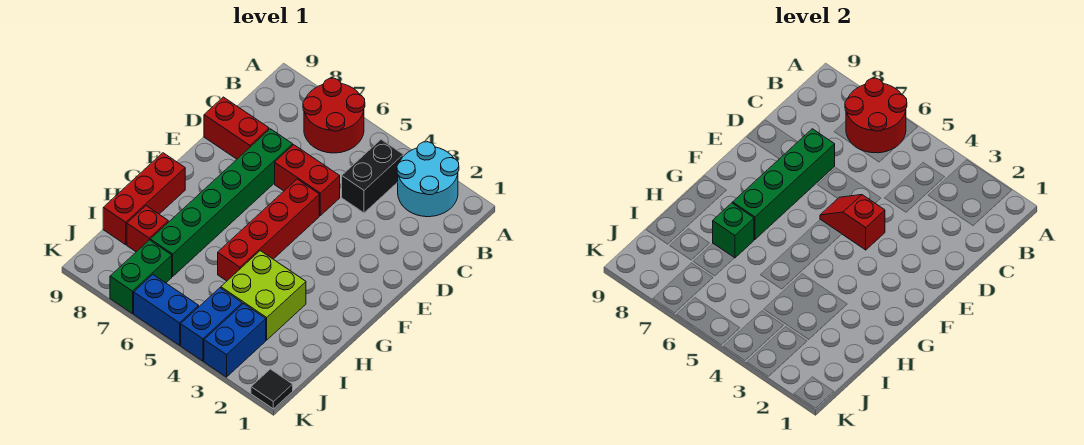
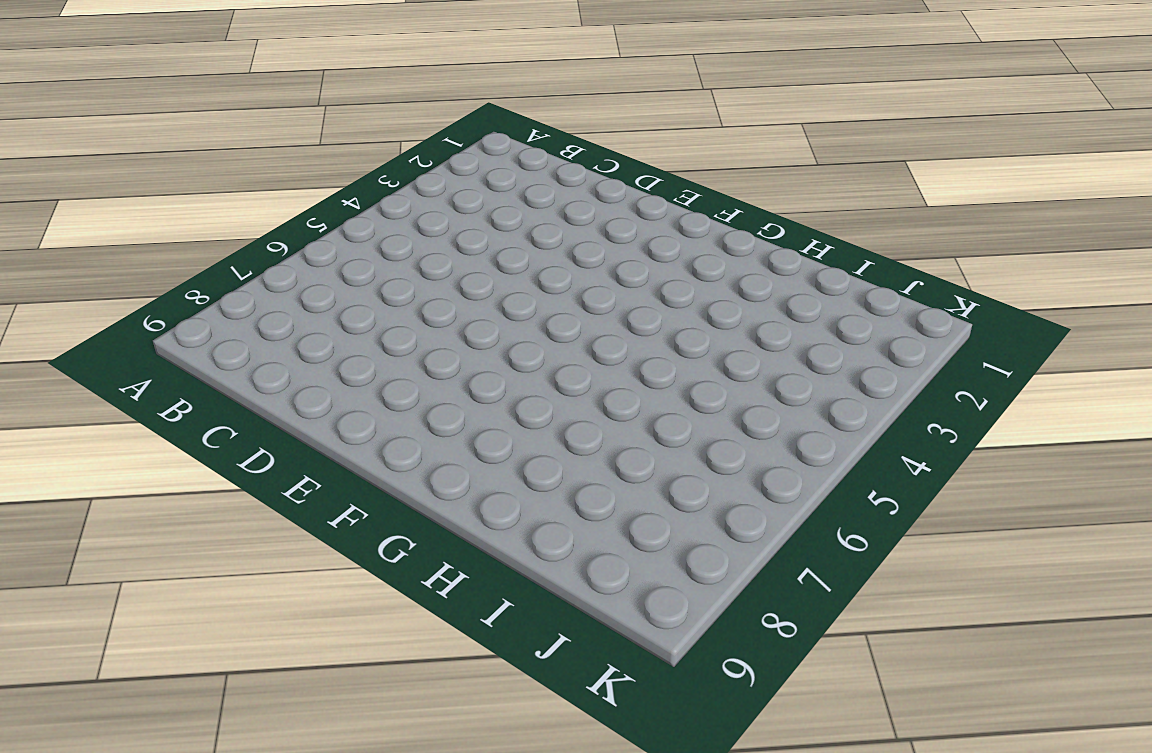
none -> cyan 2x2 round brick [397,142,459,217]
none -> red 2x2 round brick [303,78,365,153]
none -> black 1x2 brick [342,140,403,213]

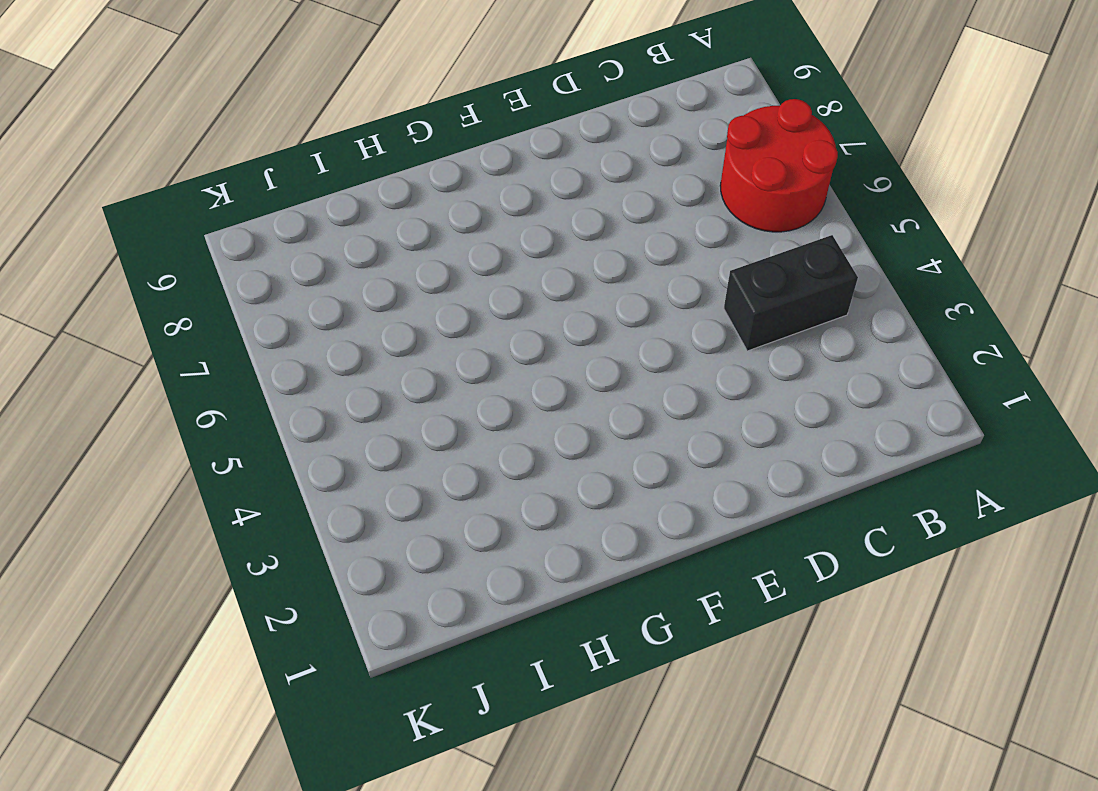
none -> cyan 2x2 round brick [397,142,459,217]
none -> red 1x2 brick [275,145,340,215]
none -> green 1x6 brick [150,129,293,276]

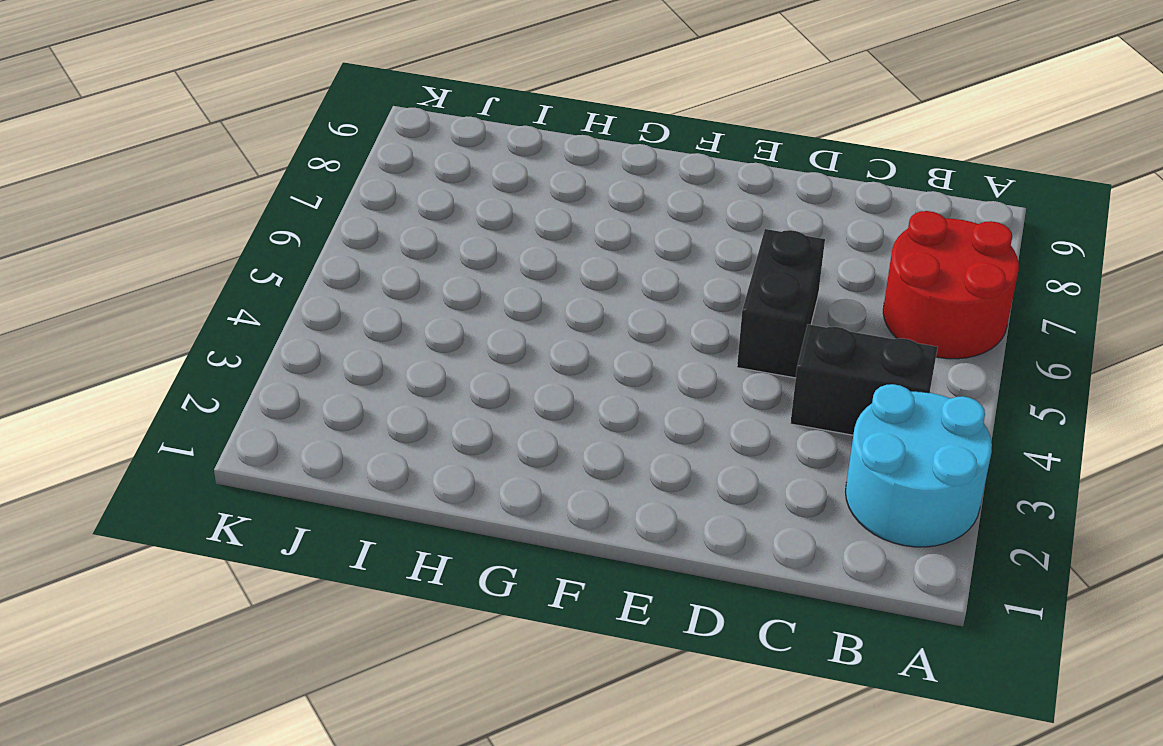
black 1x2 brick [737,229,825,378] -> red 1x2 brick [275,145,340,215]
none -> green 1x6 brick [150,129,293,276]
none -> red 1x2 brick [204,97,269,159]
none -> red 1x4 brick [218,179,319,281]

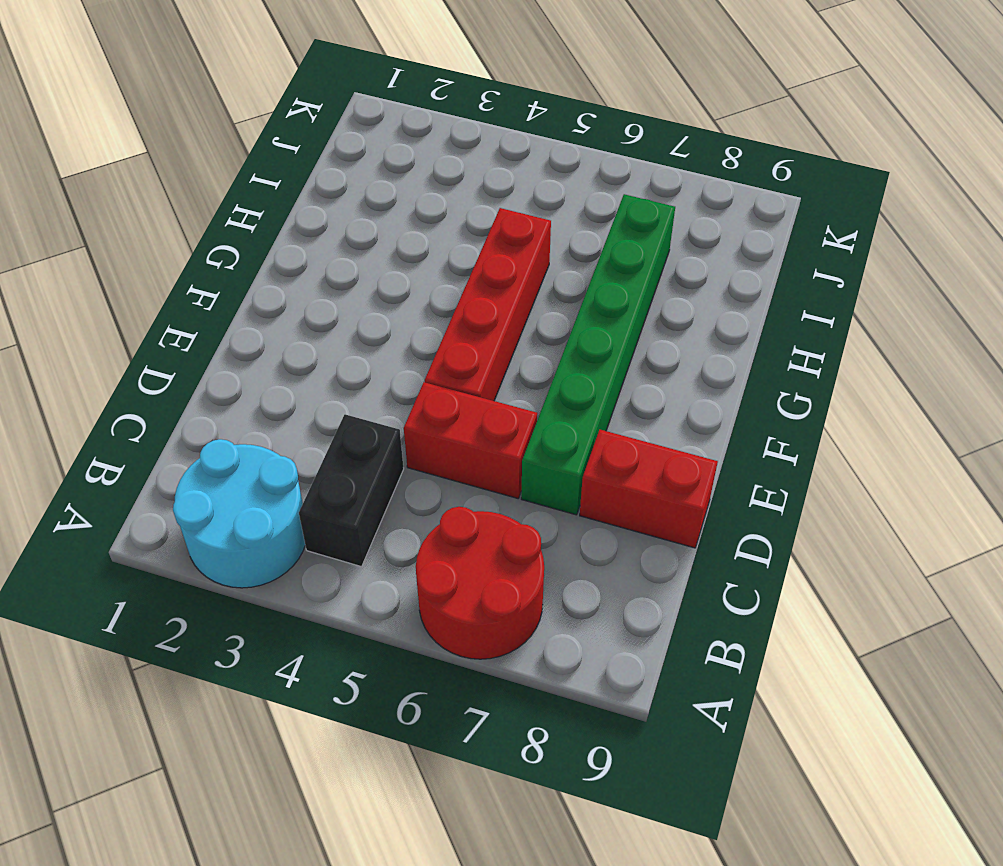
none -> red 1x3 brick [103,153,185,245]
none -> lime 2x2 brick [221,251,306,340]
none -> red 1x1 brick [127,206,168,252]

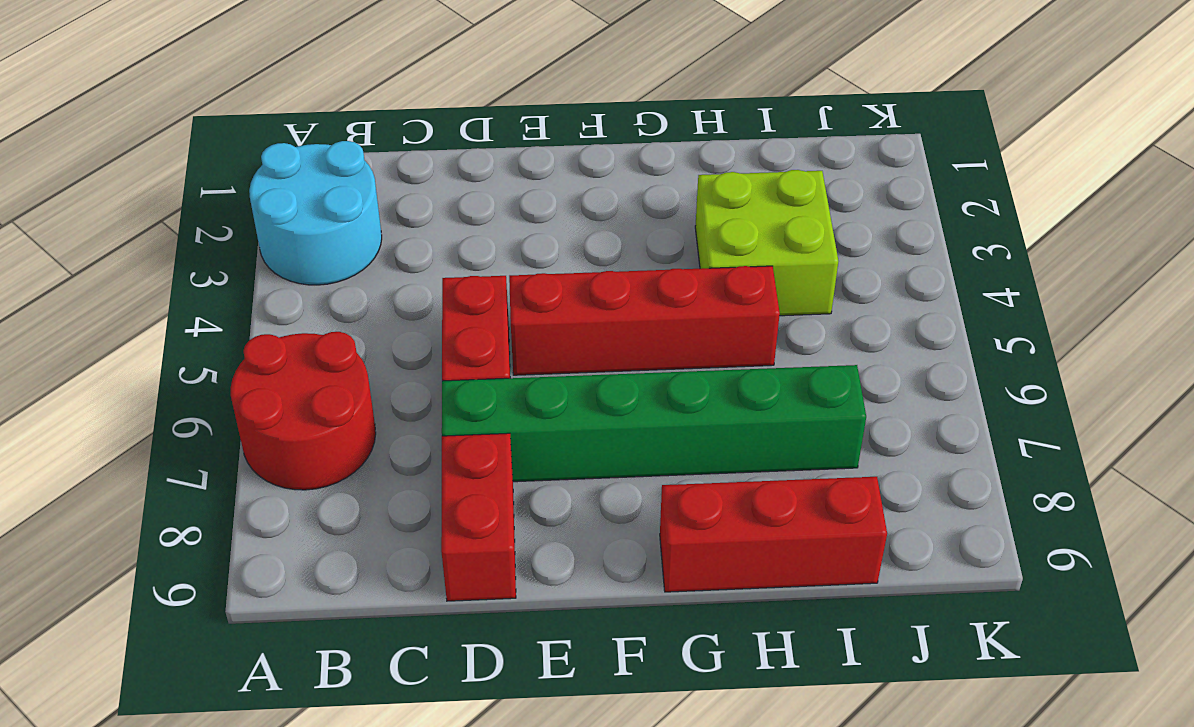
none -> black 1x2 brick [342,140,403,213]
none -> red 1x1 brick [127,206,168,252]
none -> blue 1x2 brick [204,304,266,377]

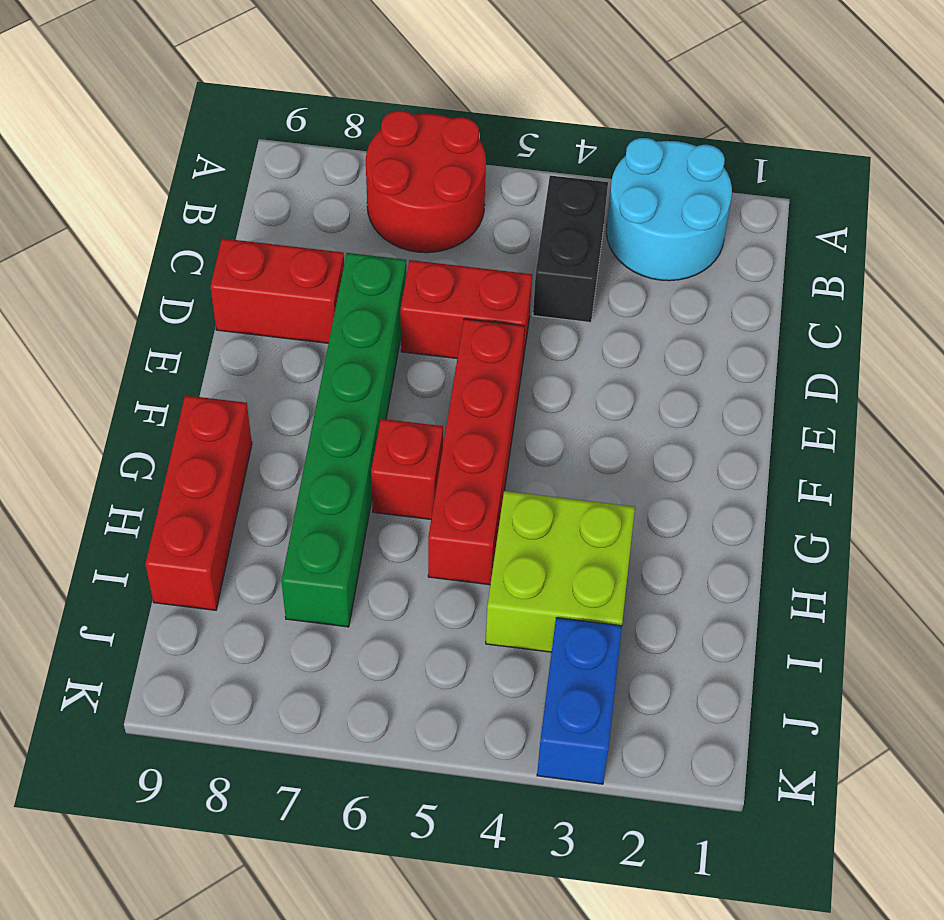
red 1x1 brick [371,419,443,519] -> red 1x1 brick moved to [127,206,168,252]
none -> blue 1x2 brick [181,288,242,361]
none -> green 1x2 brick [110,240,172,314]
none -> black 1x1 tile [251,369,293,409]

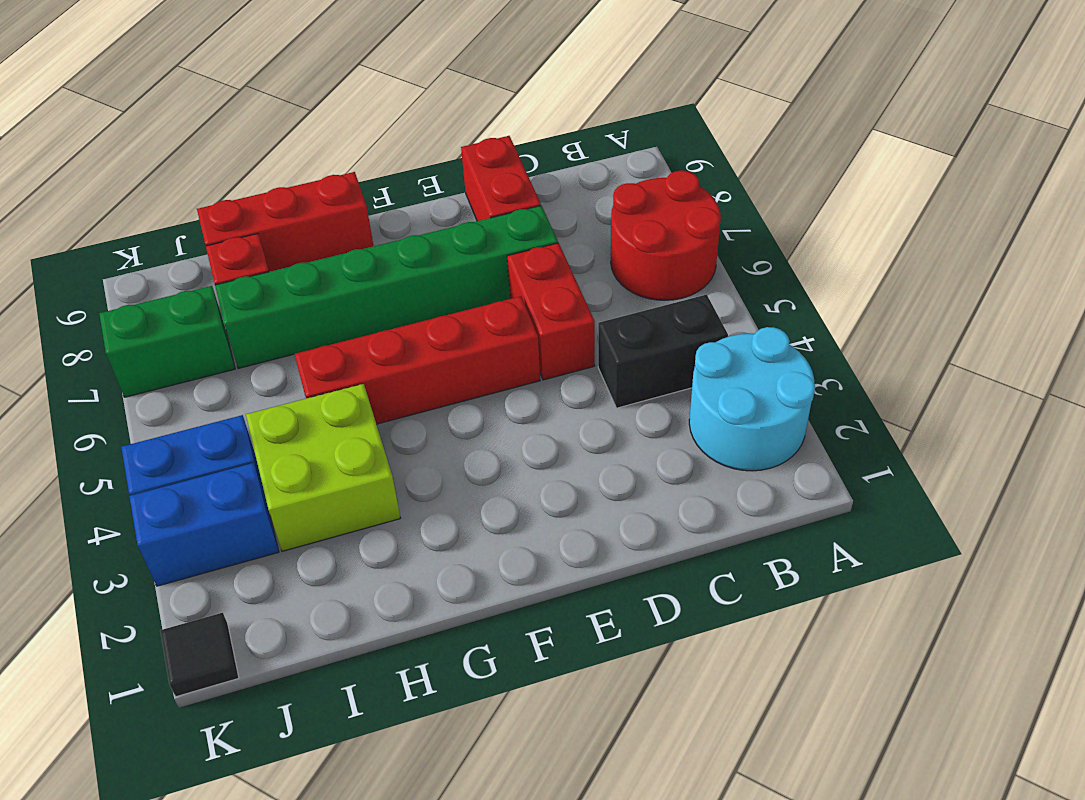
none -> blue 1x2 brick [134,275,199,345]
none -> red 2x2 round brick [845,78,907,153]
none -> green 1x4 brick [733,129,835,239]

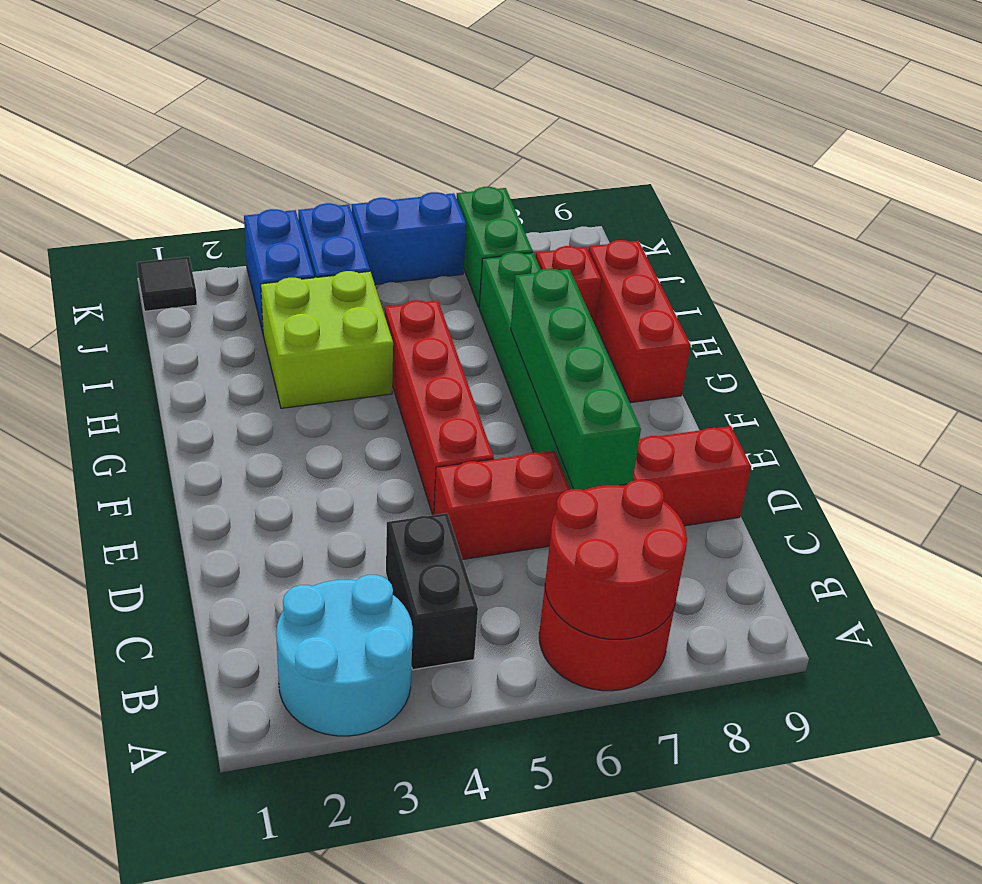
none -> red 1x2 slope [820,195,885,250]
none -> green 1x1 brick [713,203,754,258]

